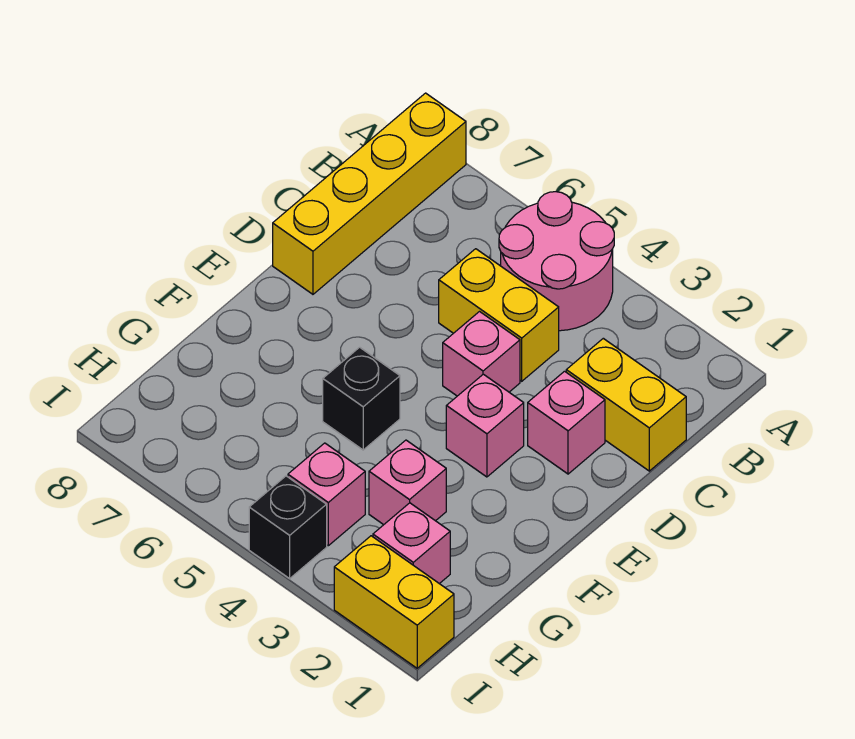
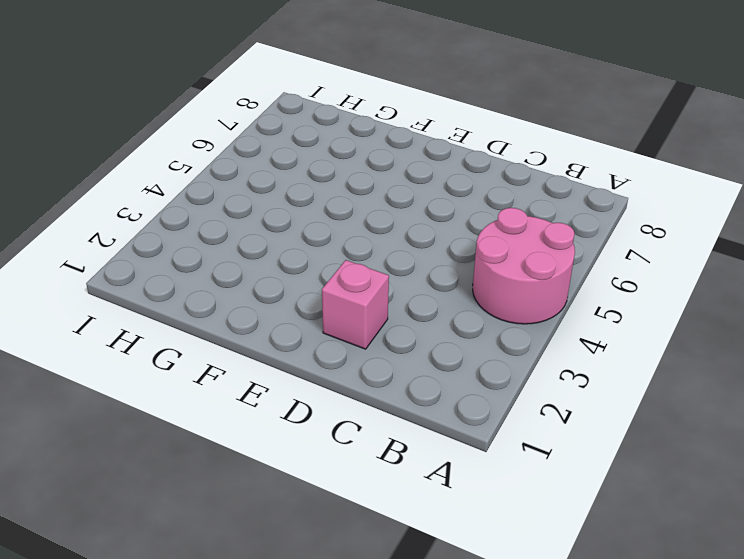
none -> yellow 1x4 brick [273,93,466,294]
none -> yellow 1x2 brick [566,338,686,471]
none -> yellow 1x2 brick [439,249,559,381]

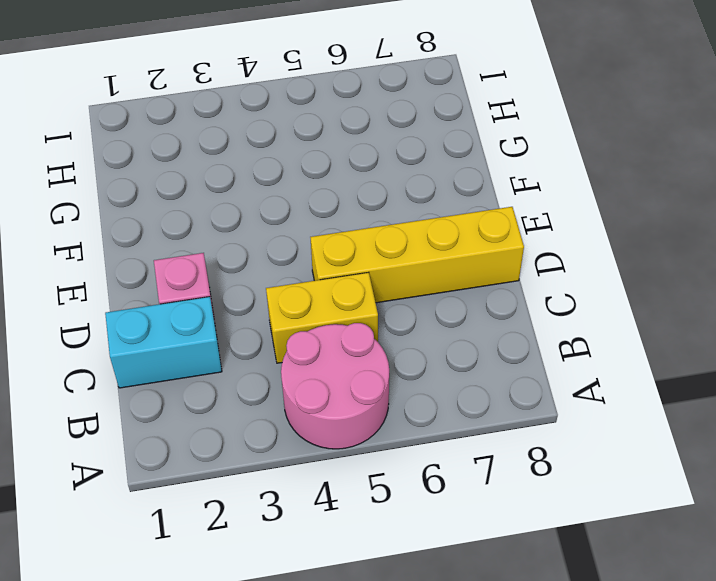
cyan 1x2 brick [105,297,222,388] -> yellow 1x2 brick [566,338,686,471]
yellow 1x4 brick [310,207,524,303] -> yellow 1x4 brick turned to [273,93,466,294]
none -> pink 1x1 brick [443,312,520,396]
none -> pink 1x1 brick [446,374,524,477]
none -> black 1x1 brick [323,347,400,450]

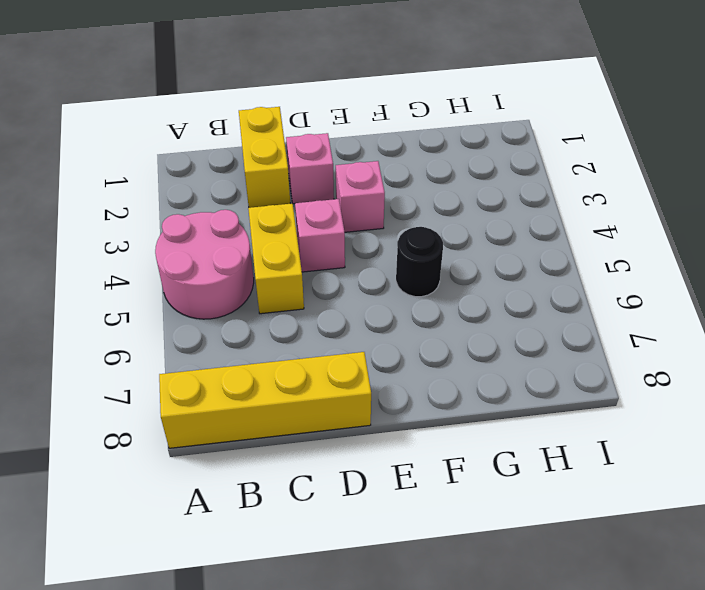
black 1x1 round brick [396,227,443,297] -> black 1x1 brick [323,347,400,450]
none -> pink 1x1 brick [369,440,446,525]
none -> pink 1x1 brick [373,503,450,584]
none -> pink 1x1 brick [288,443,365,546]

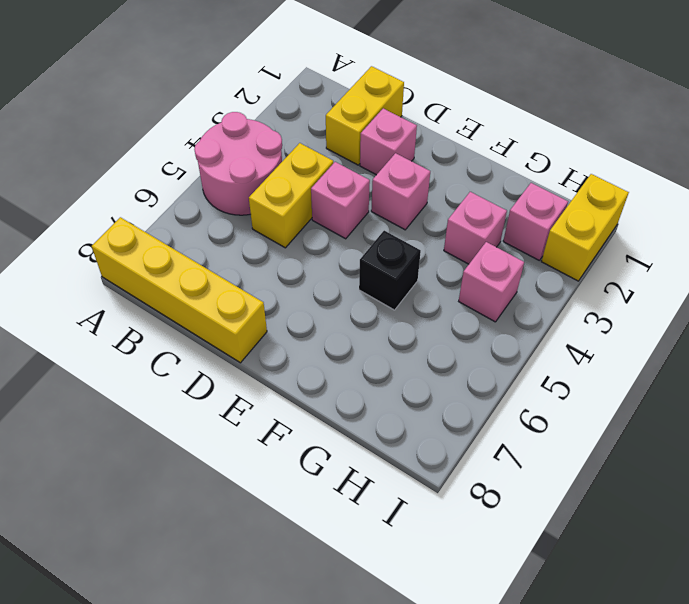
none -> black 1x1 brick [249,476,327,578]

